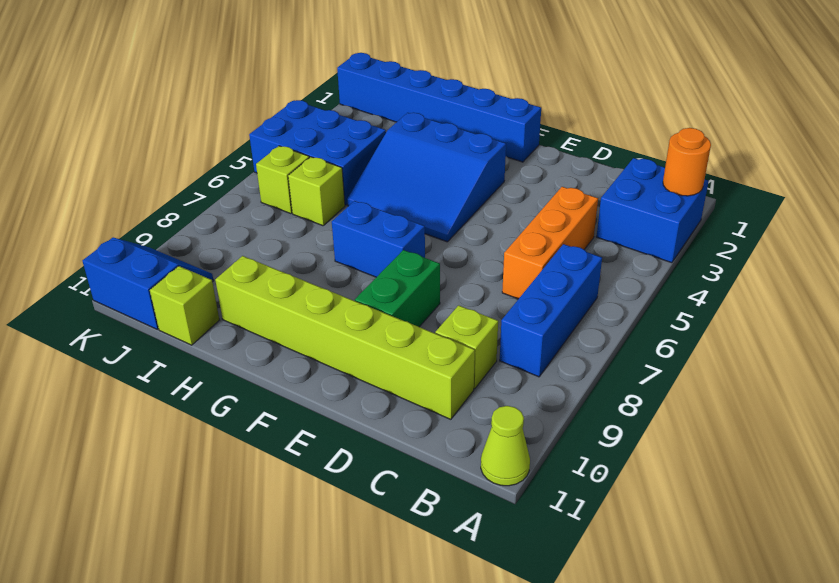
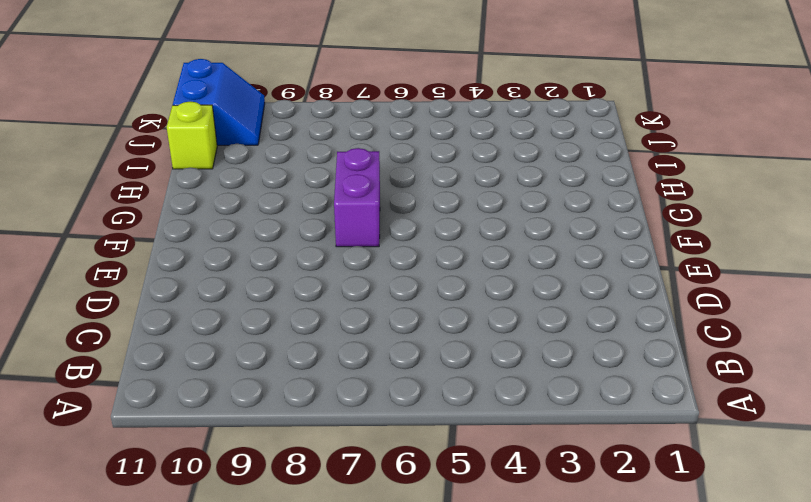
purple 1x2 brick [334,148,380,247] -> blue 1x2 brick [332,201,425,277]
none -> blue 2x2 brick [596,158,709,263]
none -> lime 1x1 cone [481,406,530,486]
none -> blue 1x3 brick [500,244,602,377]

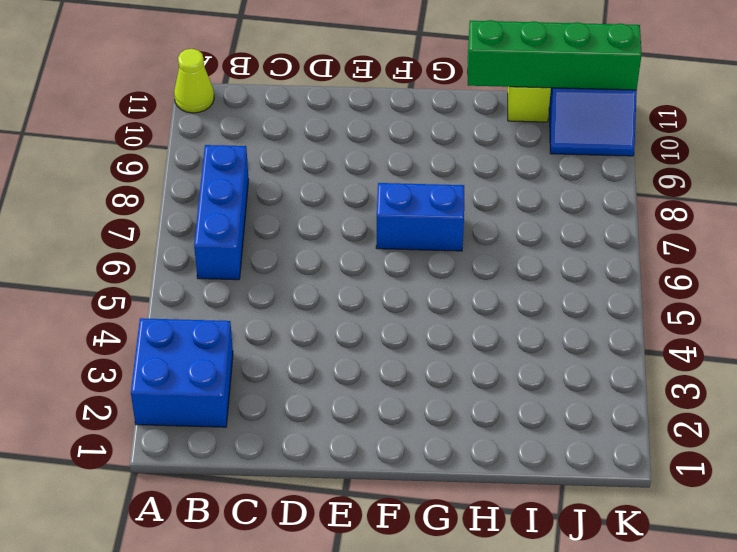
green 1x4 brick [468,20,642,90] -> none
none -> orange 1x3 brick [502,187,598,299]
none -> lime 1x1 brick [435,305,498,389]
none -> lime 1x6 brick [215,256,475,419]

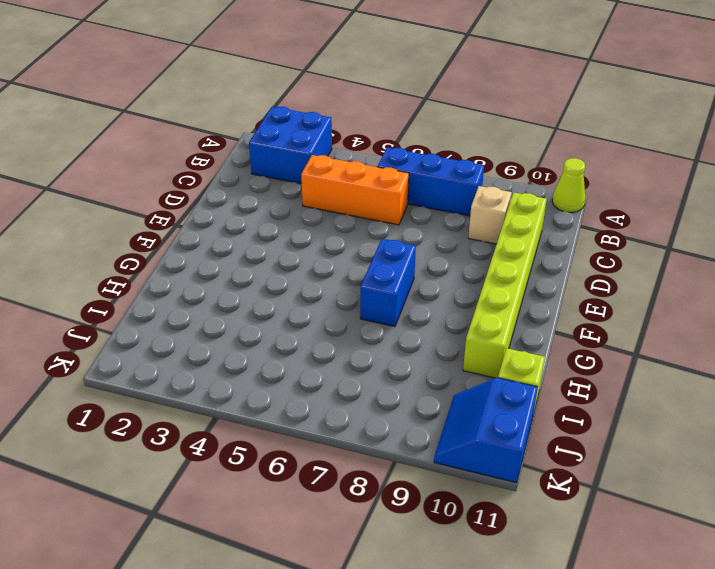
tan 1x1 brick [468,186,512,244] -> lime 1x1 brick [435,305,498,389]
none -> green 1x2 brick [355,250,440,327]
none -> blue 1x6 brick [337,53,541,162]
none -> blue 3x3 slope [347,113,506,242]

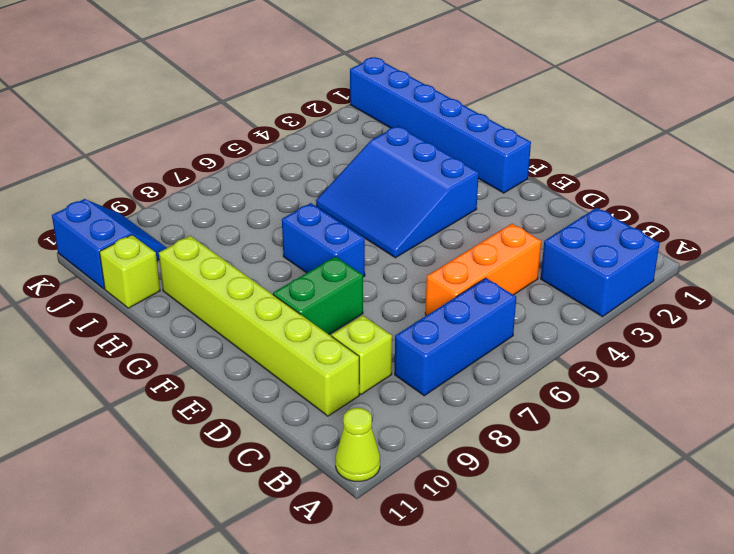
none -> blue 2x3 brick [249,100,386,205]
none -> lime 1x1 brick [288,157,345,226]
none -> lime 1x1 brick [256,146,309,214]

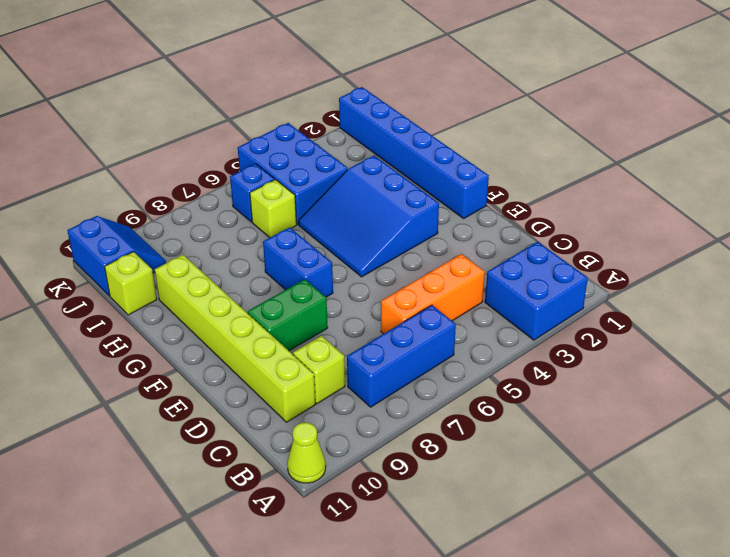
blue 1x1 brick [230,164,275,222] -> lime 1x1 brick [256,146,309,214]
none -> orange 1x1 round brick [663,128,711,196]

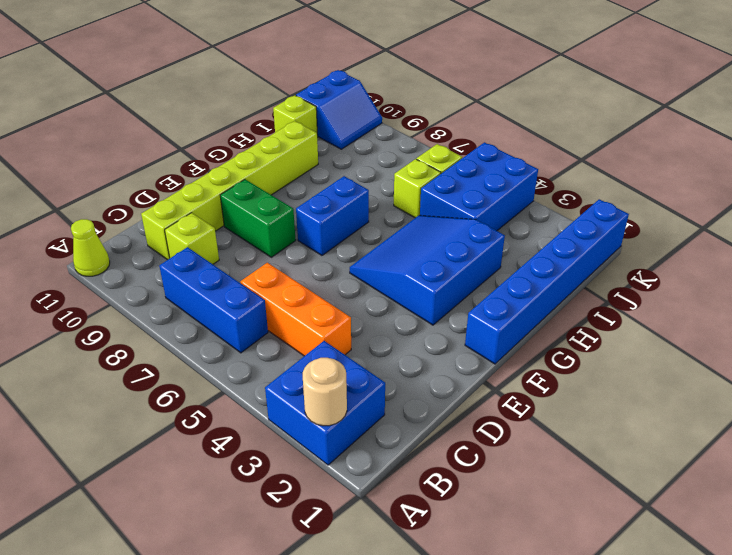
tan 1x1 round brick [303,358,347,426] -> orange 1x1 round brick [663,128,711,196]

